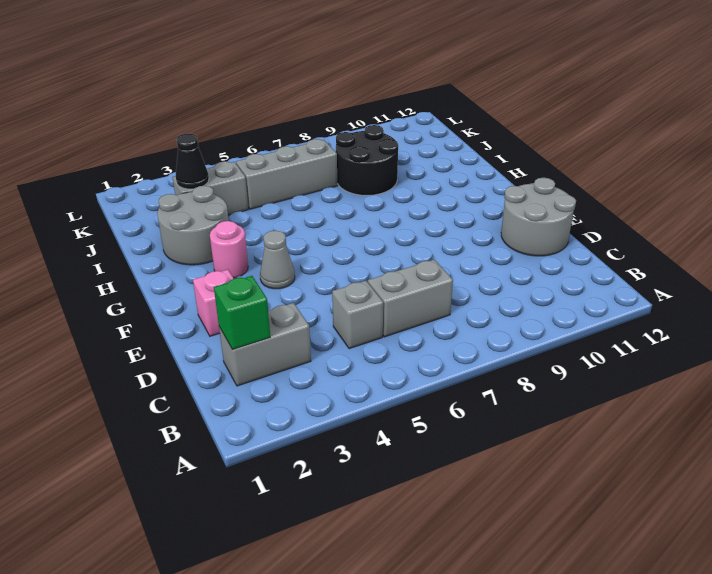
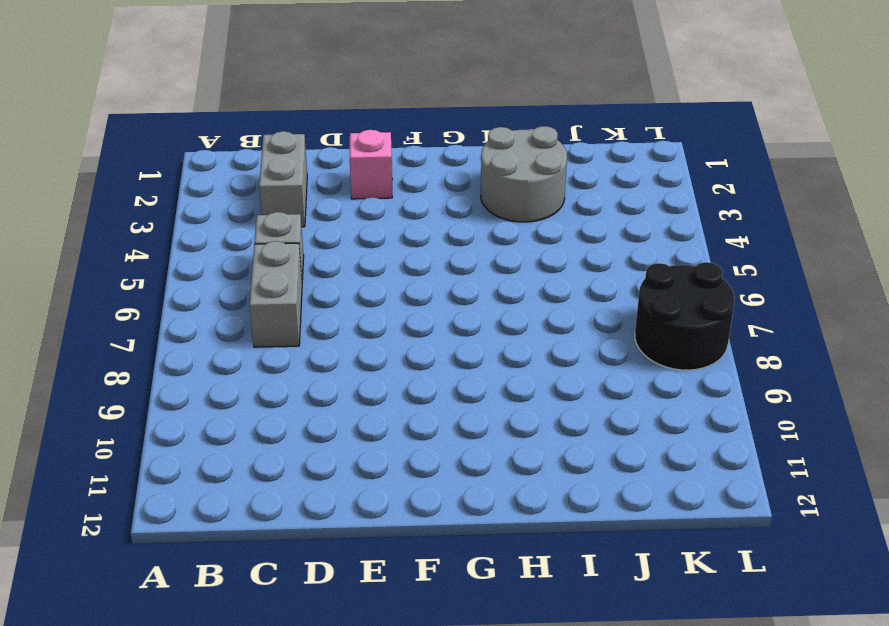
black 2x2 round brick [635,262,735,370] -> black 2x2 round brick moved to [336,125,398,195]
none -> grey 2x2 round brick [501,178,576,256]
none -> grey 1x1 cone [260,230,295,289]
none -> pink 1x1 round brick [210,221,248,278]

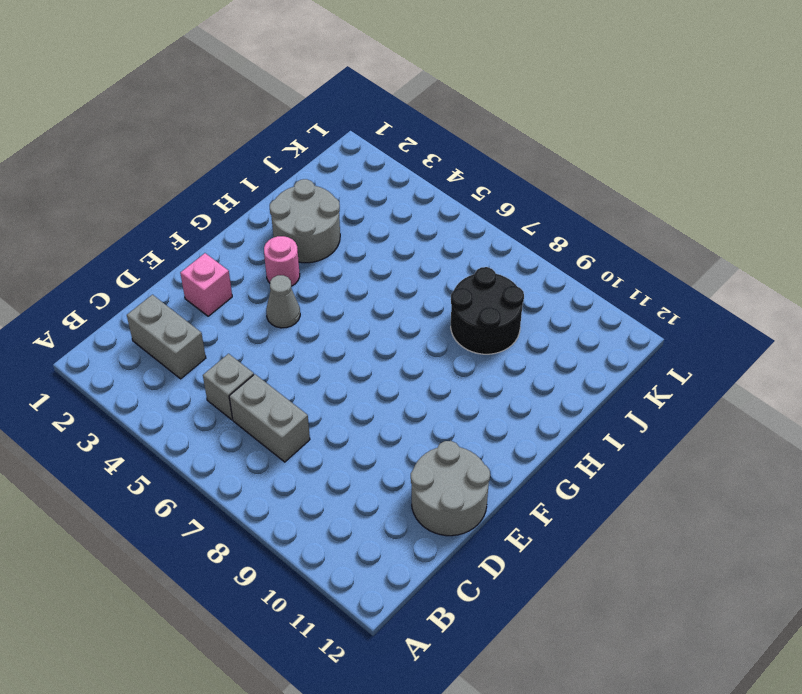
none -> grey 1x2 brick [173,161,248,215]
none -> grey 1x3 brick [236,139,338,209]
none -> green 1x1 brick [214,276,270,350]

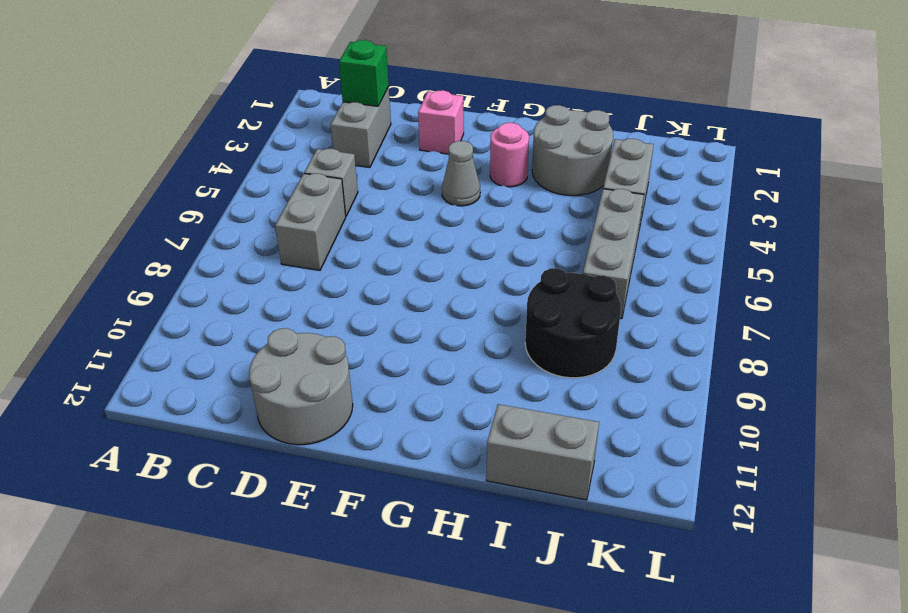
grey 1x2 brick [486,404,599,500] -> none
none -> black 1x1 cone [176,134,209,189]

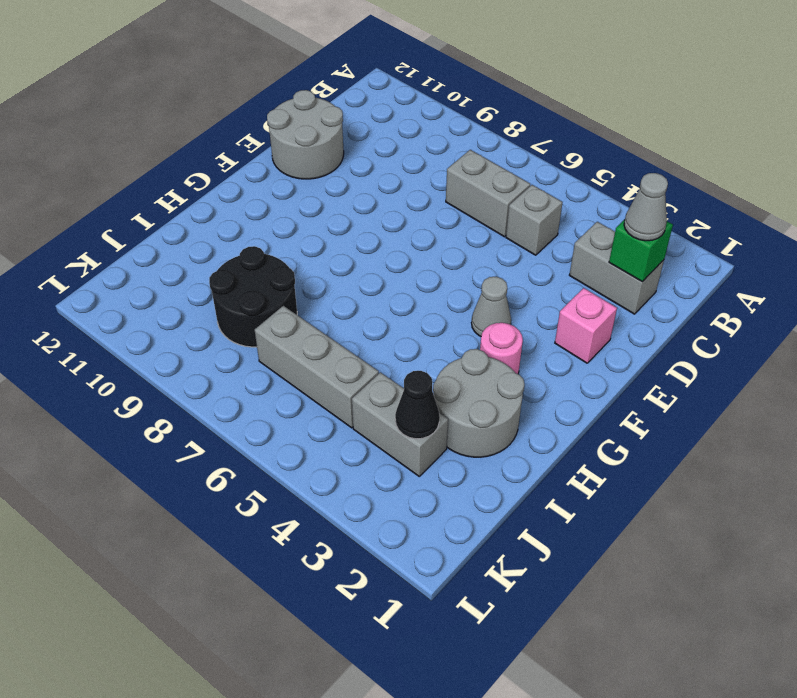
grey 1x1 cone [624,173,668,241] -> none

